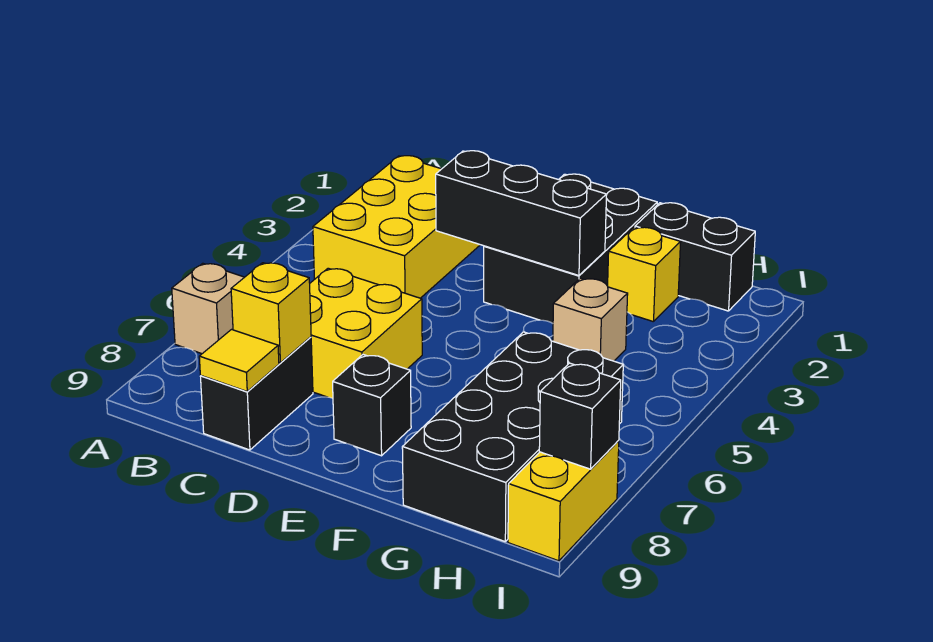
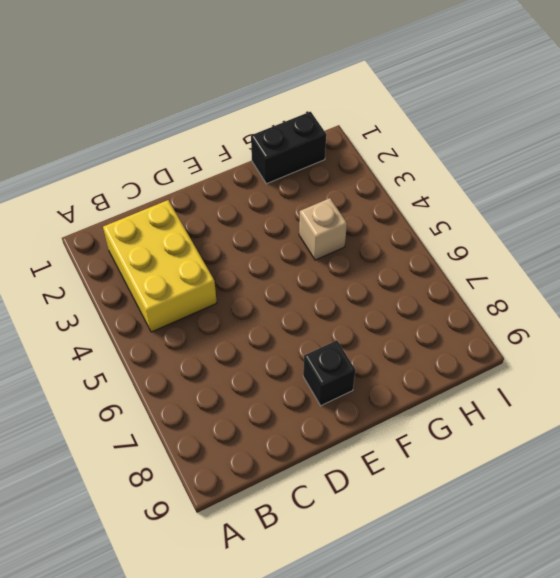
none -> tan 1x1 brick [172,263,244,354]
none -> yellow 2x2 brick [310,268,422,398]
none -> black 1x2 brick [200,337,313,450]

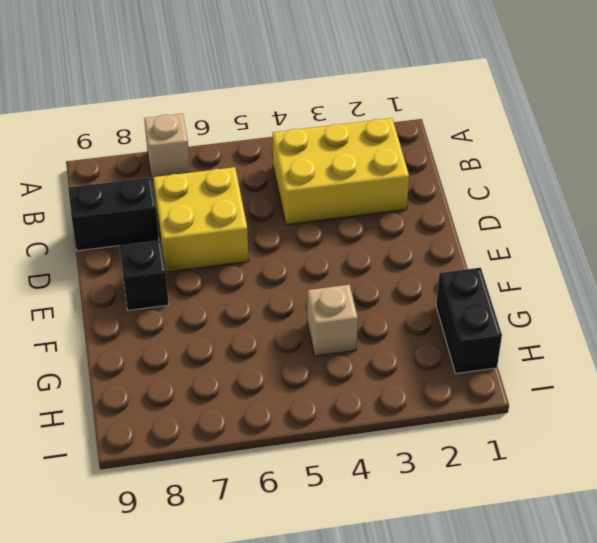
none -> black 2x3 brick [484,174,657,323]
none -> yellow 1x1 brick [608,227,681,322]
none -> black 2x4 brick [402,332,623,541]

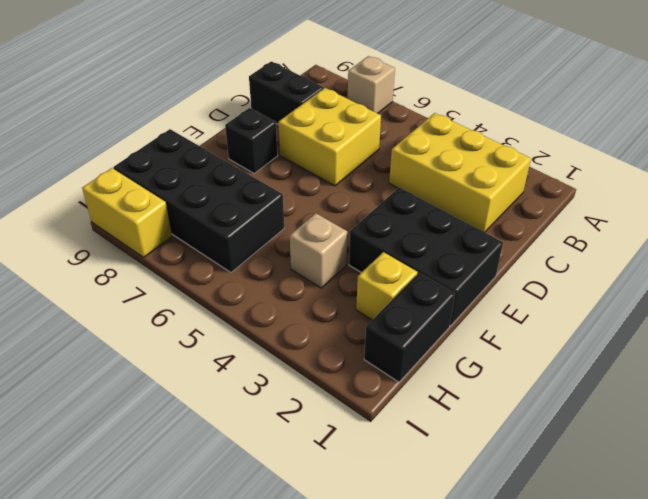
none -> yellow 1x1 brick [231,263,311,363]
none -> yellow 1x1 tile [199,329,279,391]
none -> black 1x3 brick [436,151,607,275]

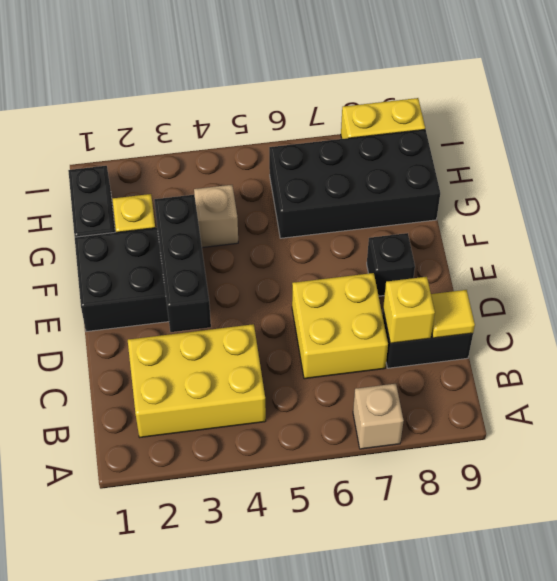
none -> black 1x1 brick [539,363,621,469]

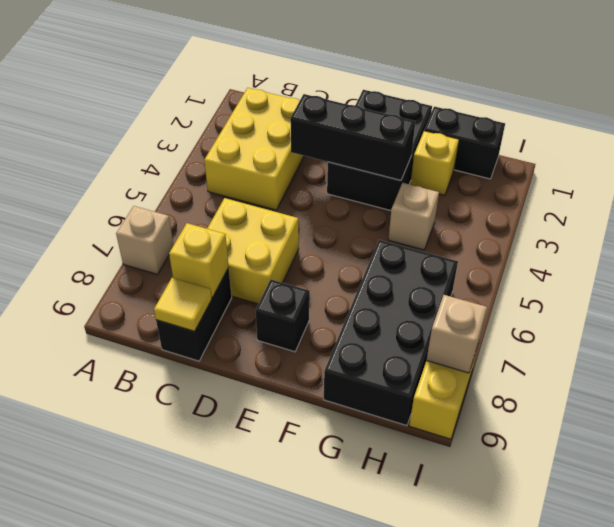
tan 1x1 brick [426,295,487,373] -> black 1x1 brick [539,363,621,469]

